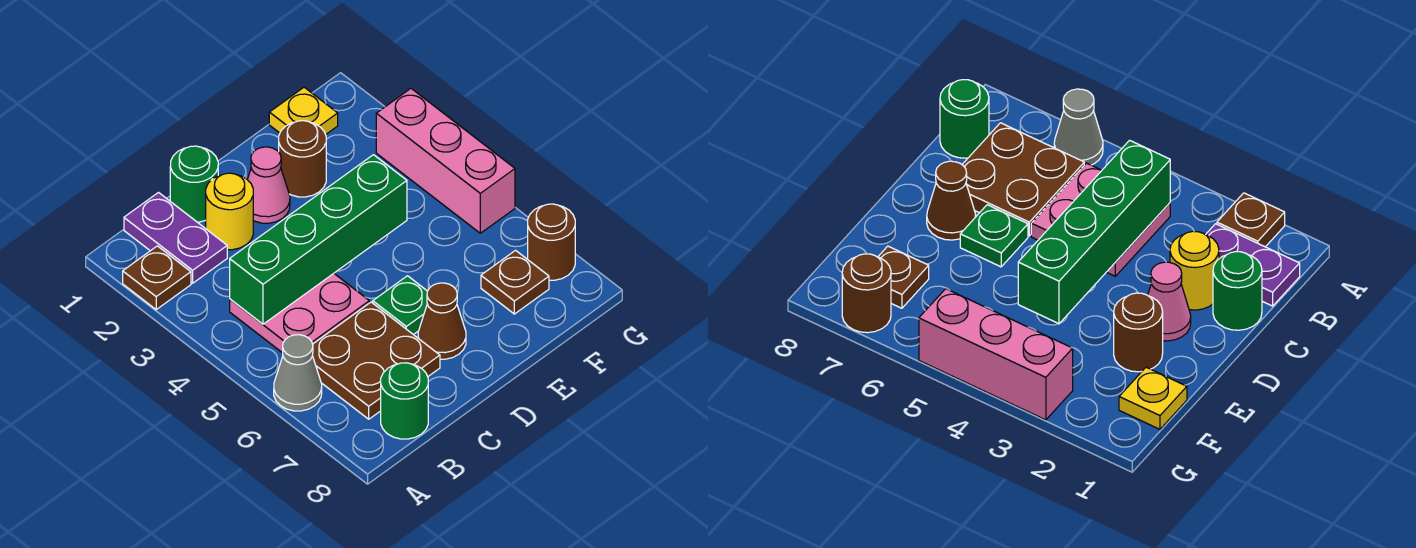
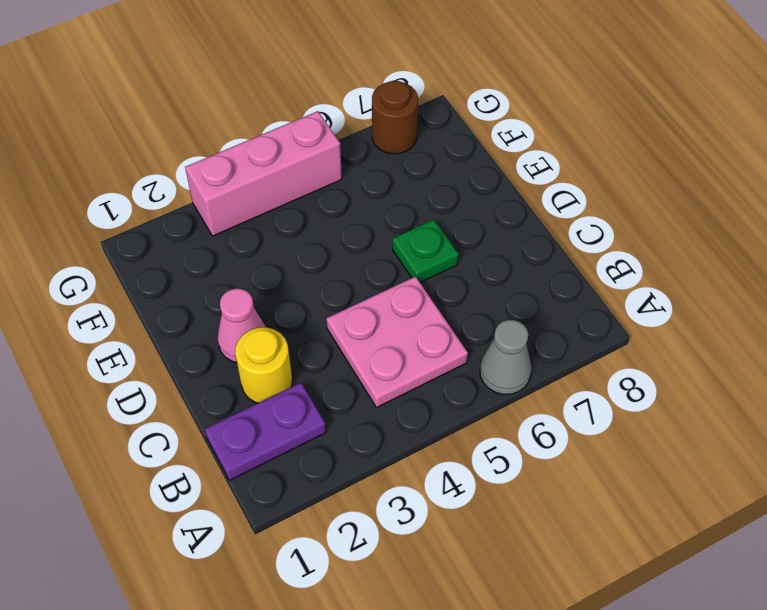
none -> brown 1x1 plate [123,246,191,309]
none -> brown 2x2 plate [312,302,440,419]
none -> green 1x1 round brick [381,363,428,439]

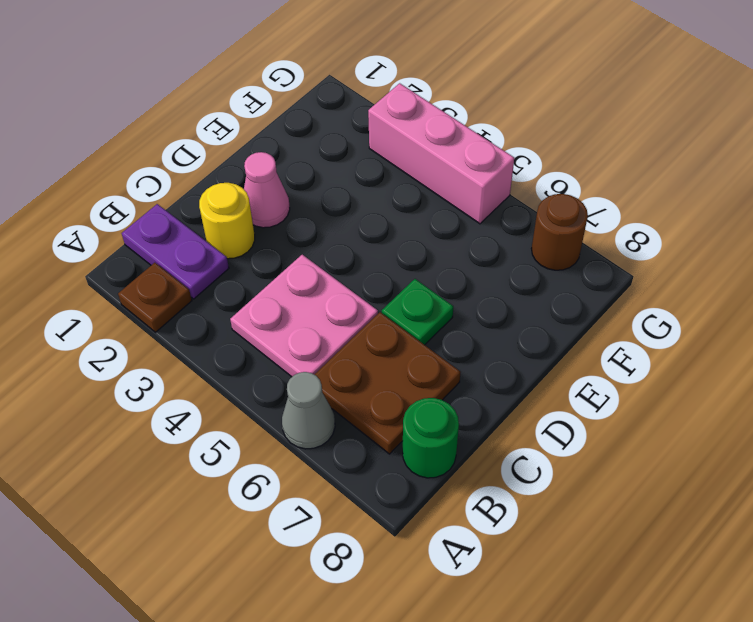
none -> green 1x1 round brick [170,146,218,222]
none -> brown 1x1 cone [418,283,466,359]
none -> brown 1x1 round brick [279,121,326,197]

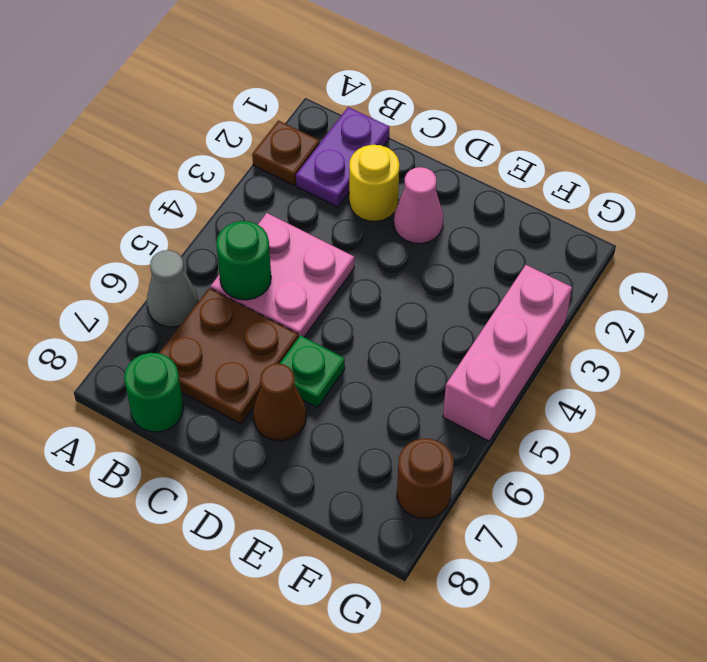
green 1x1 round brick [216,221,271,300] -> green 1x1 round brick moved to [170,146,218,222]
none -> brown 1x1 round brick [279,121,326,197]
none -> yellow 1x1 plate [269,87,338,135]
none -> brown 1x1 plate [481,250,549,314]

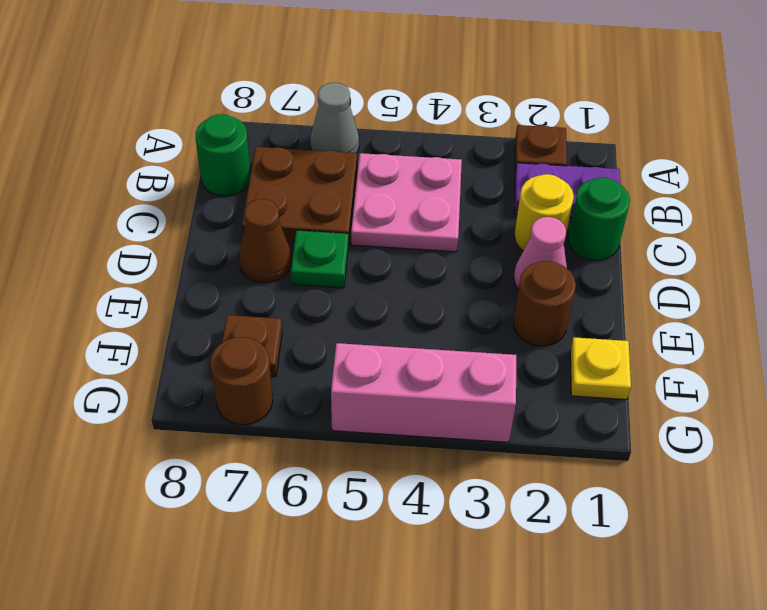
none -> green 1x4 brick [230,155,407,324]

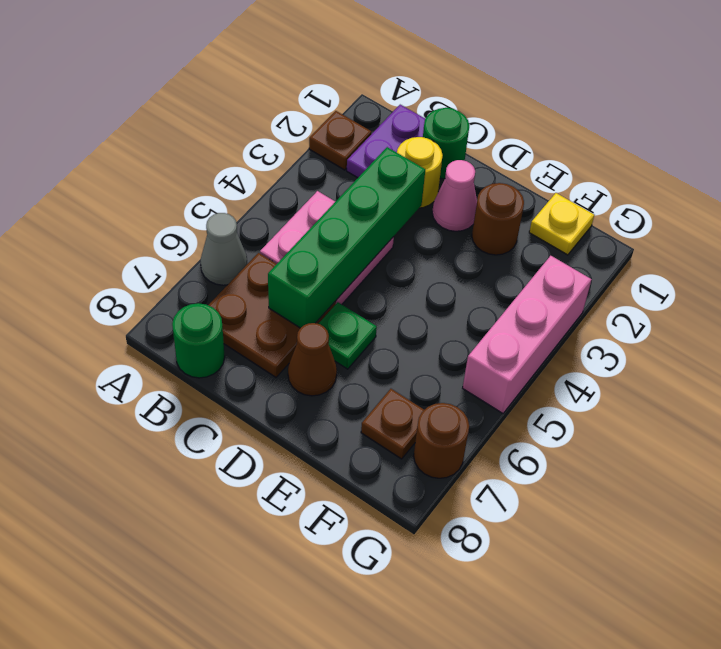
green 1x4 brick [268,147,425,328] -> green 1x4 brick turned to [230,155,407,324]

